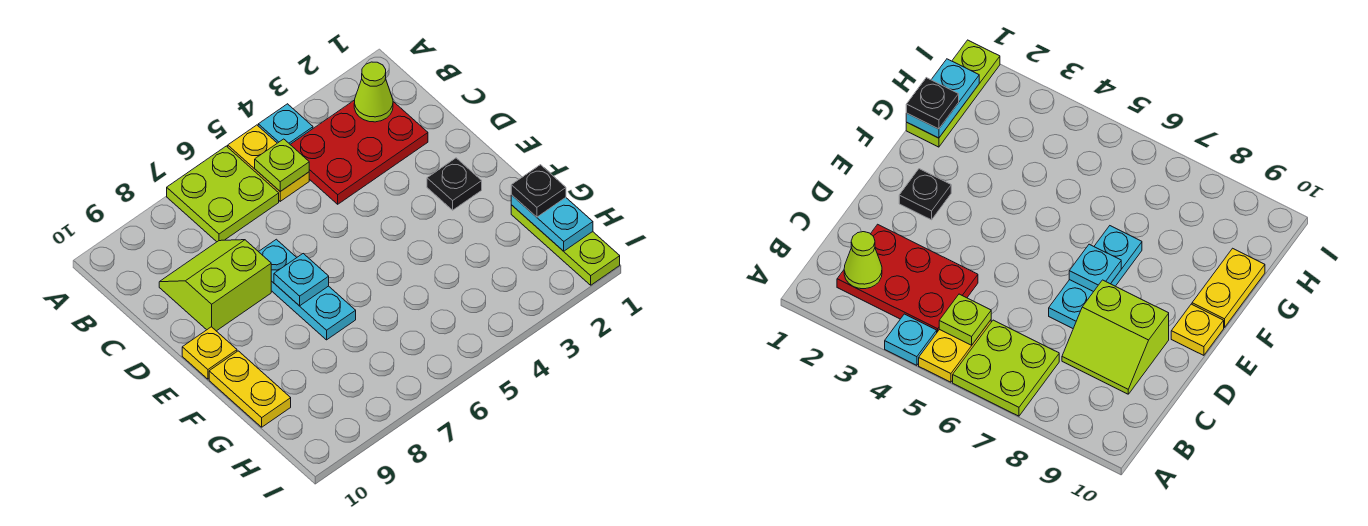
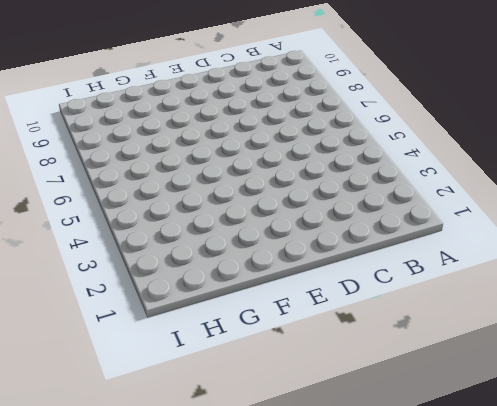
none -> cyan 1x1 plate [258,104,313,144]
none -> yellow 1x2 plate [228,125,309,201]
none -> lime 2x2 plate [167,146,279,242]

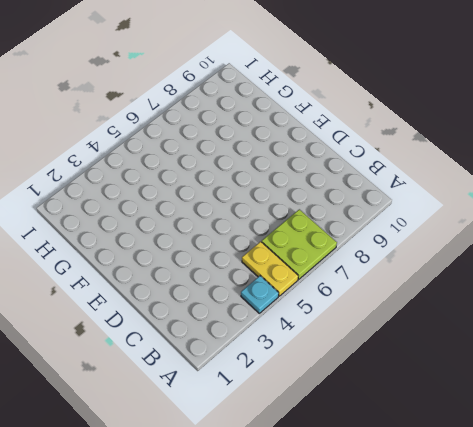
none -> red 2x3 plate [290,100,428,204]
none -> lime 2x2 slope [159,240,271,331]
none -> cyan 1x3 plate [259,239,356,340]

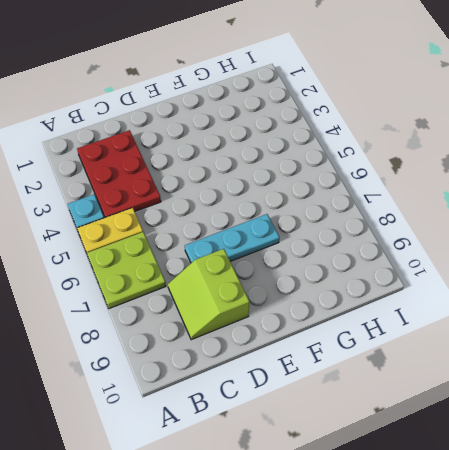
none -> black 1x1 plate [427,158,482,210]
none -> yellow 1x1 plate [182,327,237,379]
none -> yellow 1x2 plate [209,351,291,427]

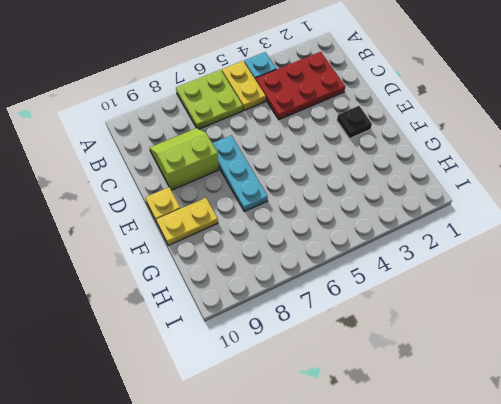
yellow 1x2 plate [156,198,218,246] -> yellow 1x2 plate turned to [209,351,291,427]
none -> lime 1x3 plate [511,205,620,285]
none -> lime 1x1 cone [354,62,393,122]
none -> lime 1x1 plate [255,139,309,191]

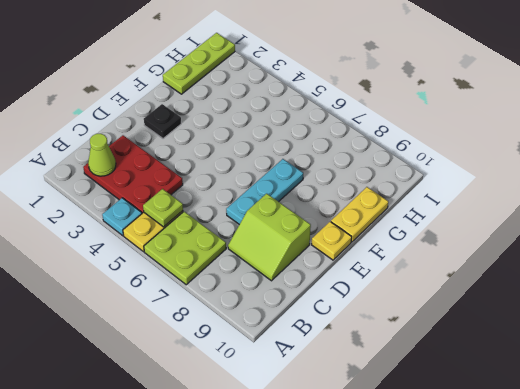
none -> cyan 1x1 plate [274,254,329,306]
none -> cyan 1x2 plate [511,195,593,251]
none -> black 1x1 plate [511,165,566,217]

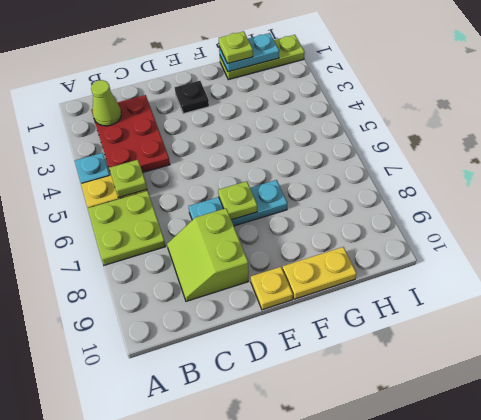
lime 1x1 plate [218,181,257,220] -> cyan 1x1 plate [274,254,329,306]
lime 1x1 plate [219,31,253,64] -> black 1x1 plate [511,165,566,217]

